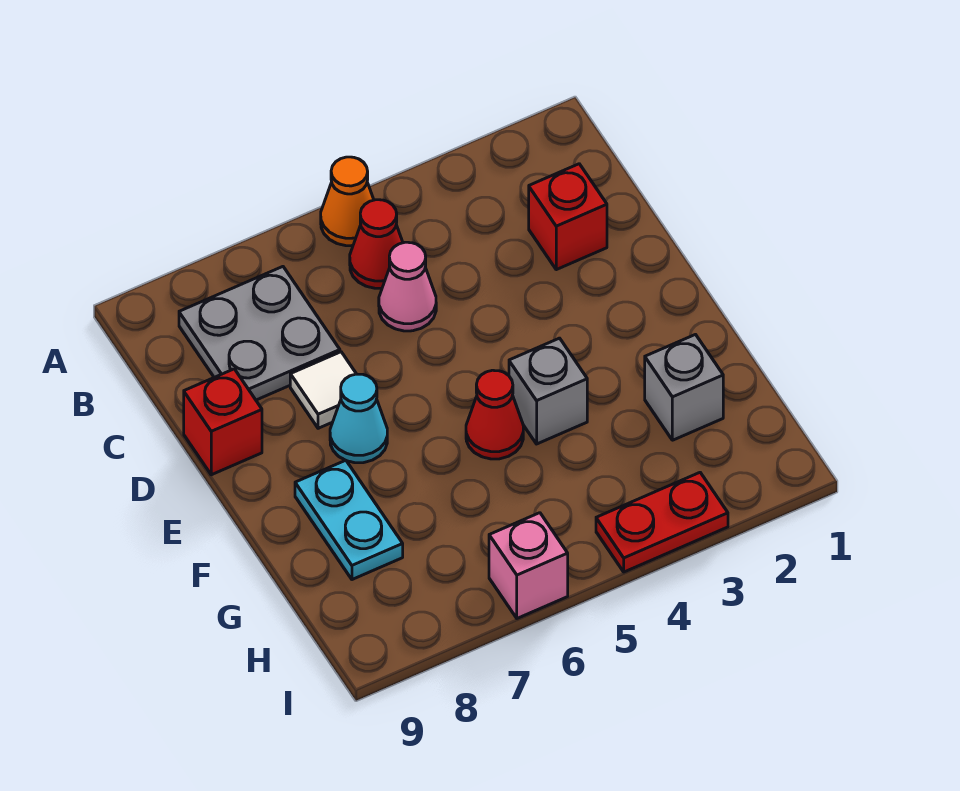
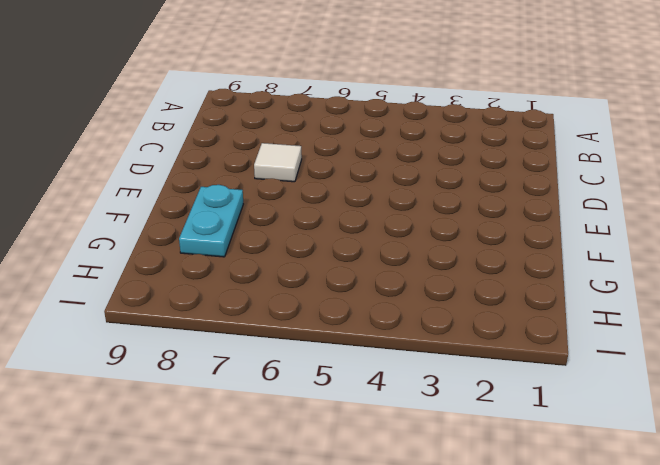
none -> orange 1x1 cone [321,157,374,246]
none -> red 1x1 cone [350,200,403,288]
none -> grey 2x2 plate [179,267,340,400]

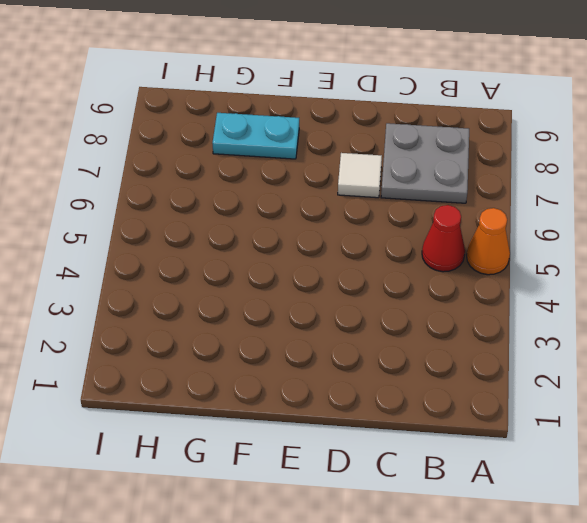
none -> red 1x1 brick [529,164,607,270]
none -> pink 1x1 cone [379,242,436,331]
none -> red 1x1 brick [184,369,262,475]

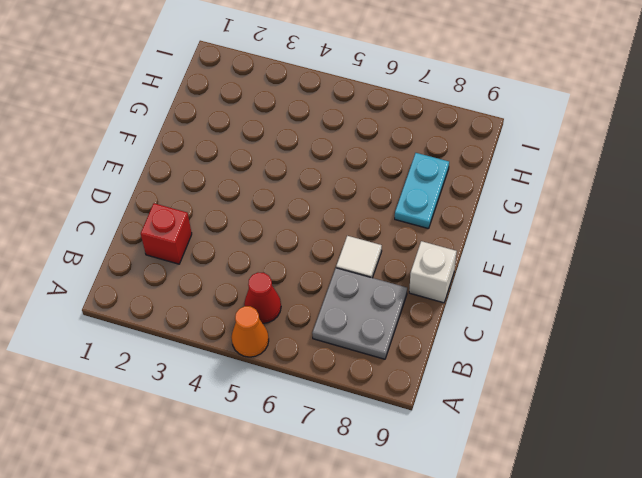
white 1x1 brick [409,241,457,303] -> red 1x1 brick [184,369,262,475]
none -> pink 1x1 cone [379,242,436,331]
none -> cyan 1x1 cone [330,374,387,463]
none -> grey 1x1 brick [509,338,587,444]

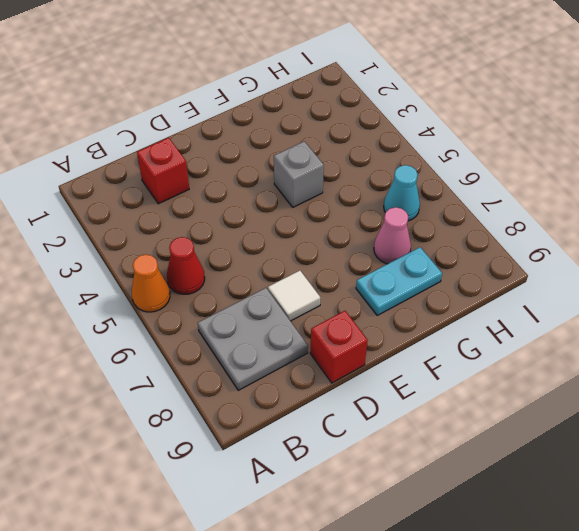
pink 1x1 cone [374,207,411,264] -> pink 1x1 cone moved to [379,242,436,331]
cyan 1x1 cone [384,165,420,221] -> cyan 1x1 cone moved to [330,374,387,463]
none -> red 1x1 cone [466,370,523,459]
none -> grey 1x1 brick [645,335,723,440]
none -> red 1x2 plate [596,473,728,572]

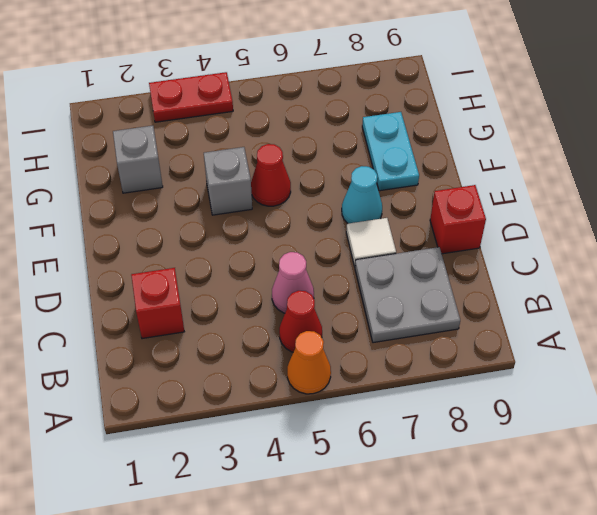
none -> pink 1x1 brick [489,513,568,618]

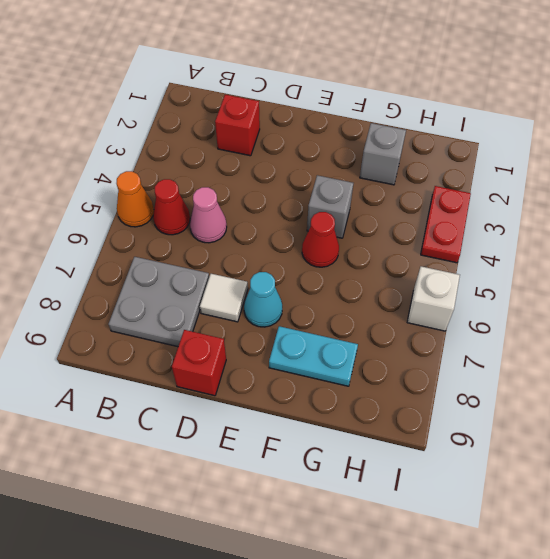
white 1x1 brick [407,266,460,331] -> pink 1x1 brick [489,513,568,618]

